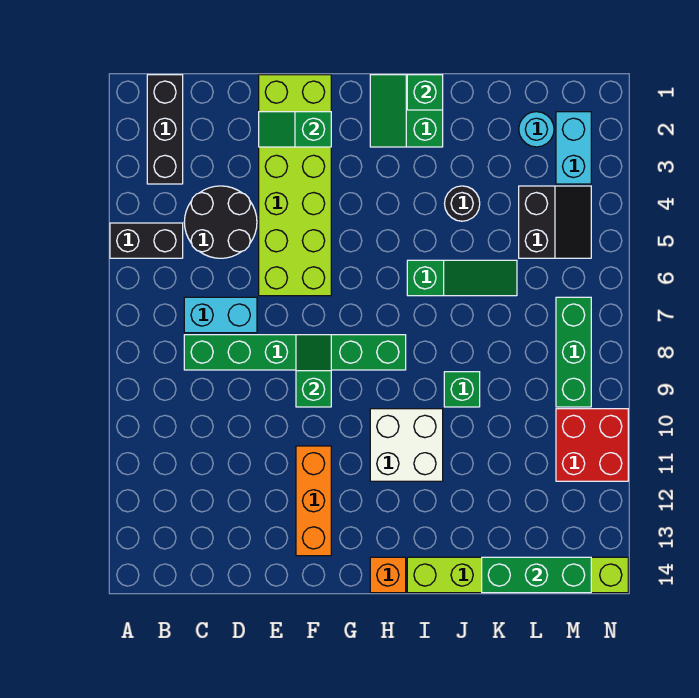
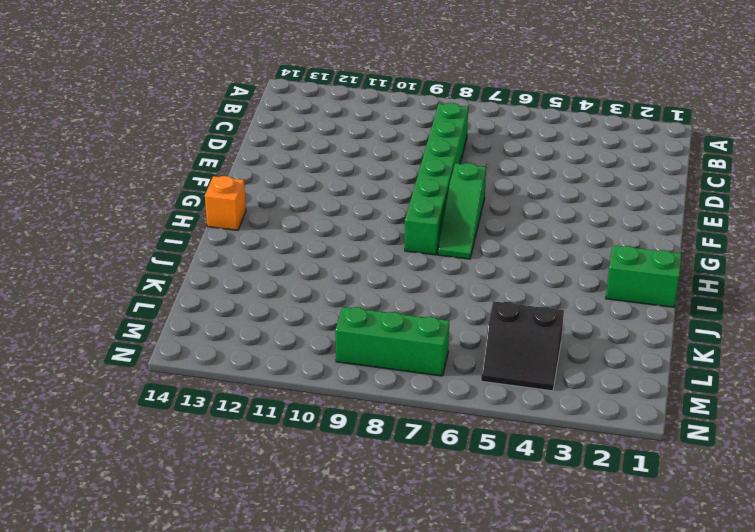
green 1x3 slope [438,163,486,259] -> green 1x3 slope moved to [407,260,517,296]
none -> black 1x2 brick [110,223,183,258]
none -> black 1x3 brick [147,75,183,184]
none -> black 2x2 round brick [184,186,257,258]

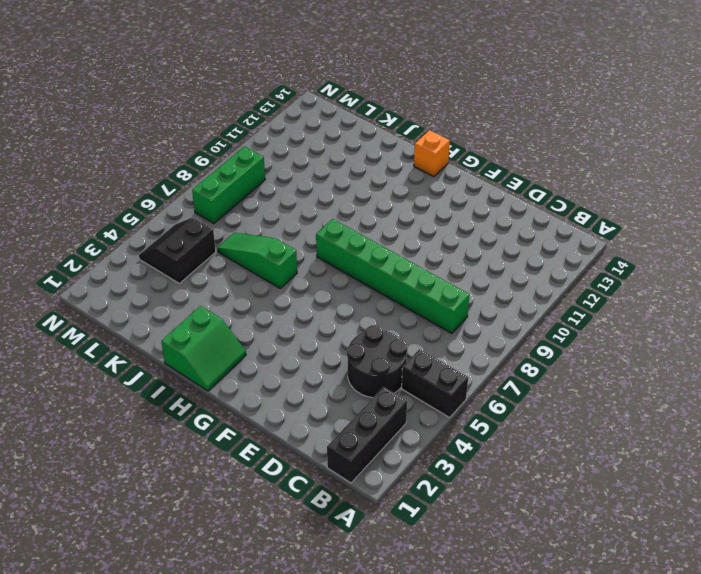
none -> cyan 1x2 brick [184,297,257,333]
none -> lime 2x6 brick [259,75,331,296]
none -> orange 1x3 brick [296,446,331,556]

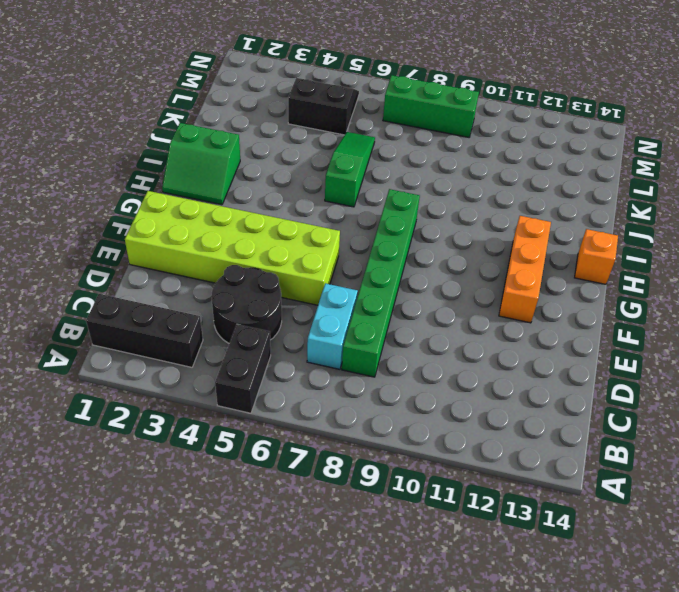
orange 1x3 brick [499,216,551,323] -> orange 1x3 brick turned to [296,446,331,556]
none -> white 2x2 brick [370,409,443,481]
none -> lime 1x6 brick [407,557,628,593]
none -> black 1x1 round brick [445,186,480,221]

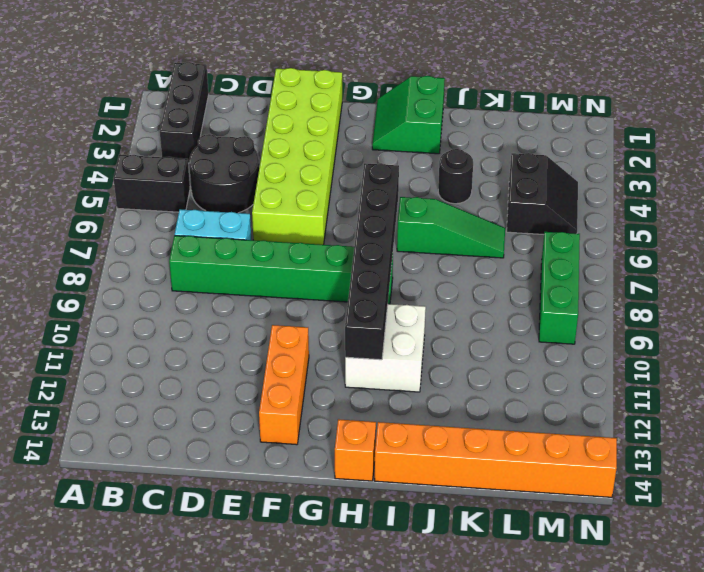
black 1x6 brick [345,163,399,360] -> none
orange 1x6 brick [375,422,617,497] -> lime 1x6 brick [407,557,628,593]
none -> green 1x1 brick [444,372,480,407]
none -> cyan 1x1 round brick [519,112,554,147]
none -> cyan 1x2 brick [556,112,591,184]

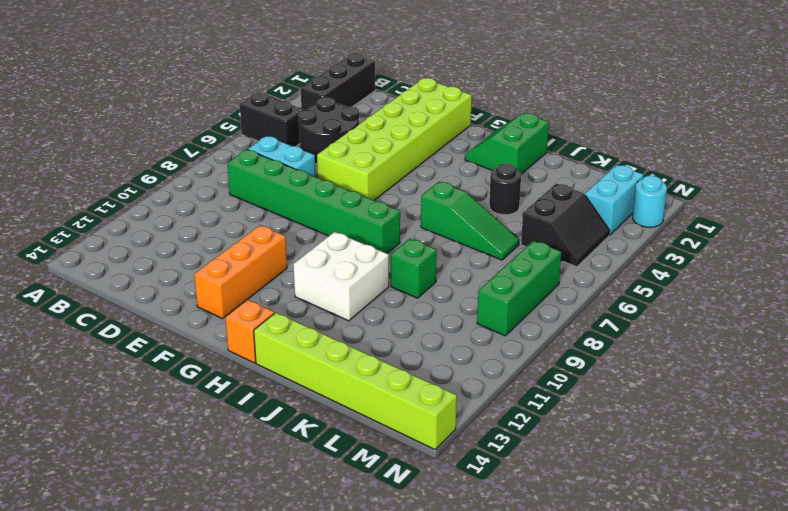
cyan 1x1 round brick [633,176,667,227] -> cyan 1x1 round brick moved to [519,112,554,147]
none -> red 2x2 brick [556,409,628,481]
none -> green 1x2 slope [259,112,331,147]
none -> green 1x2 slope [296,335,331,407]

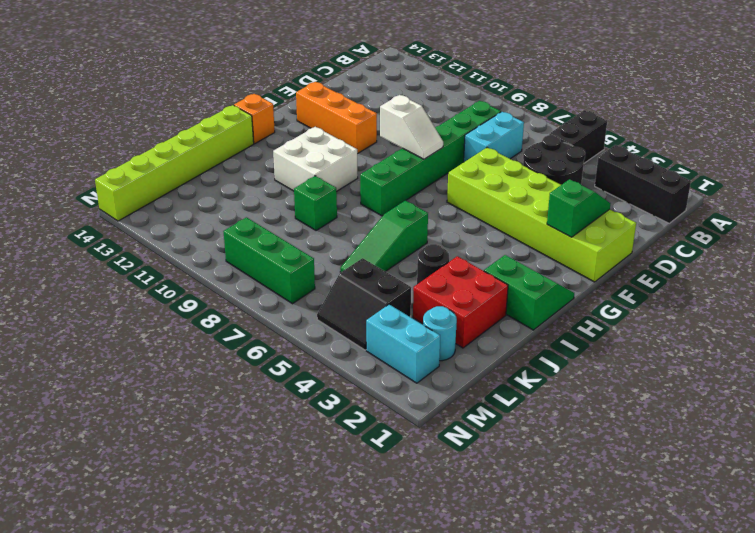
white 1x2 slope [380,95,443,159] -> green 1x2 slope [296,335,331,407]
red 2x2 brick [413,256,508,348] -> red 2x2 brick moved to [556,409,628,481]
none -> green 1x1 brick [407,75,443,110]
none -> green 1x3 brick [482,557,591,593]

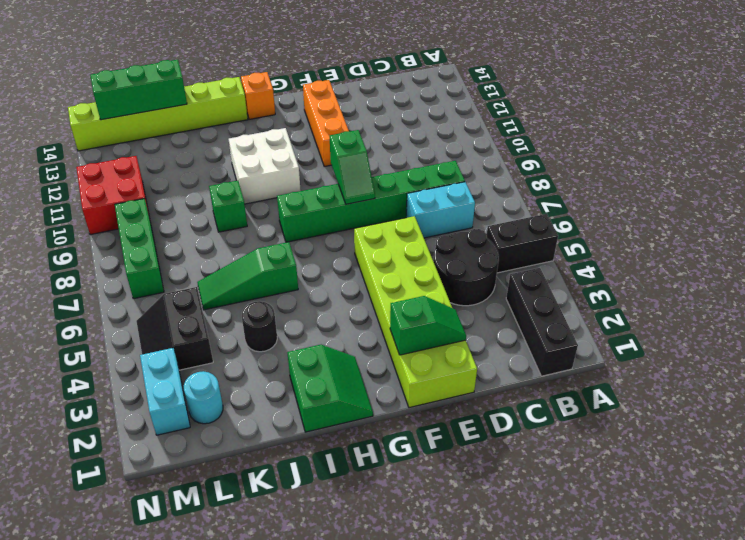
none -> green 1x1 brick [407,75,443,110]

